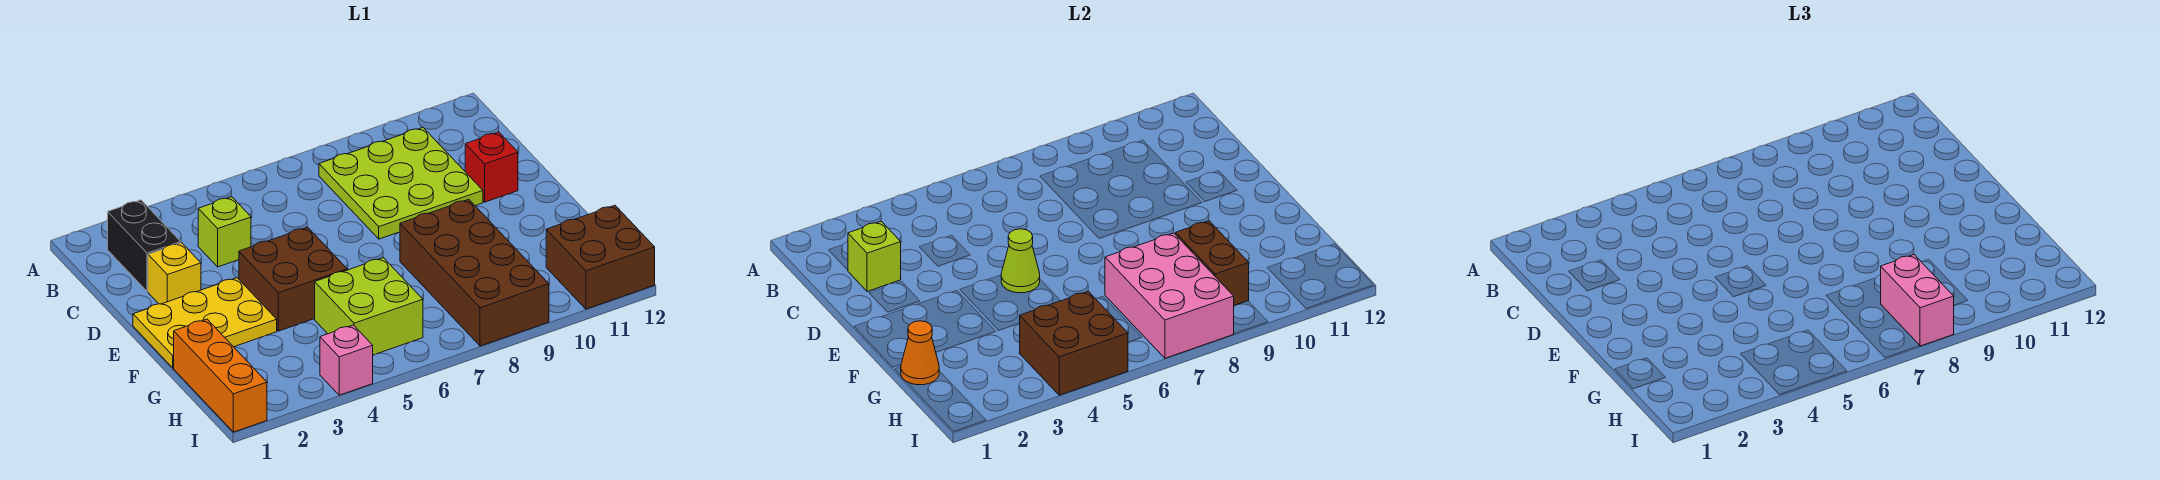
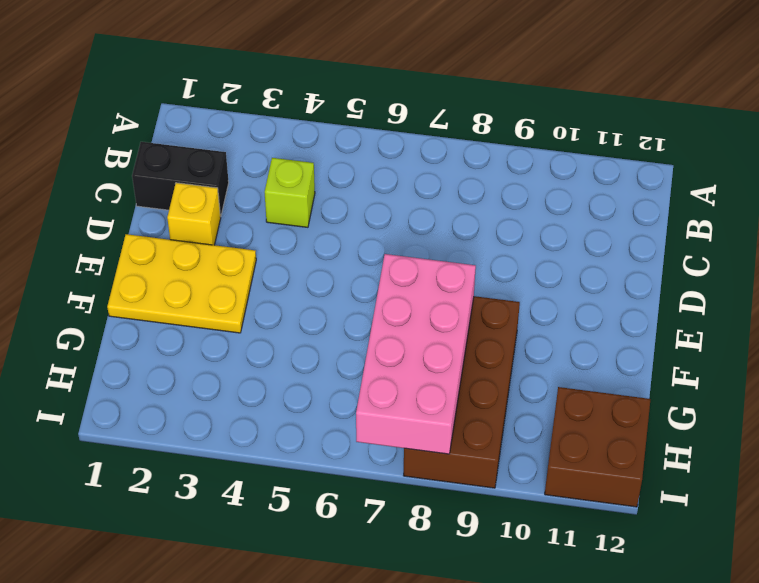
black 1x2 brick [132,142,229,217] -> black 1x2 brick turned to [108,200,181,292]
pink 2x4 brick [356,254,476,454] -> pink 2x3 brick [1105,233,1234,358]
none -> lime 3x3 plate [319,127,483,239]
none -> red 1x1 brick [465,132,518,202]
none -> brown 2x2 brick [239,227,347,331]

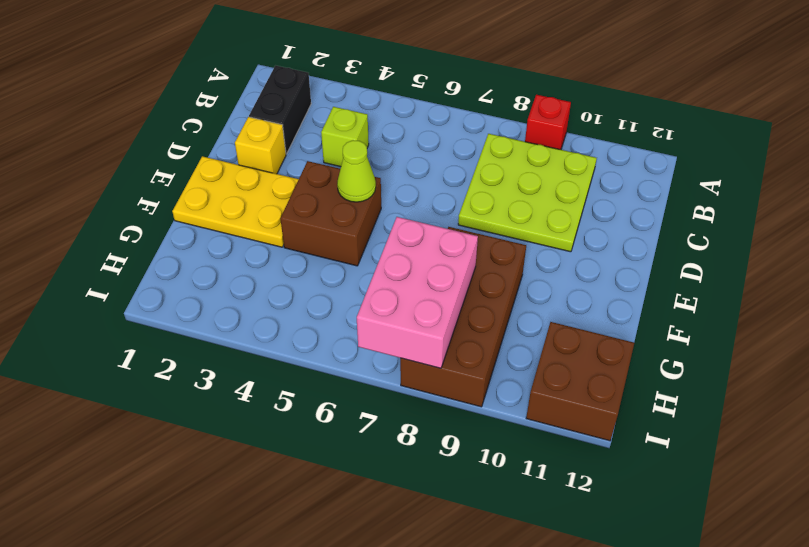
red 1x1 brick [525,95,571,150] -> red 1x1 brick moved to [465,132,518,202]
none -> orange 1x3 brick [174,319,267,432]
none -> lime 2x2 brick [315,258,423,355]
none -> pink 1x1 brick [320,325,373,395]

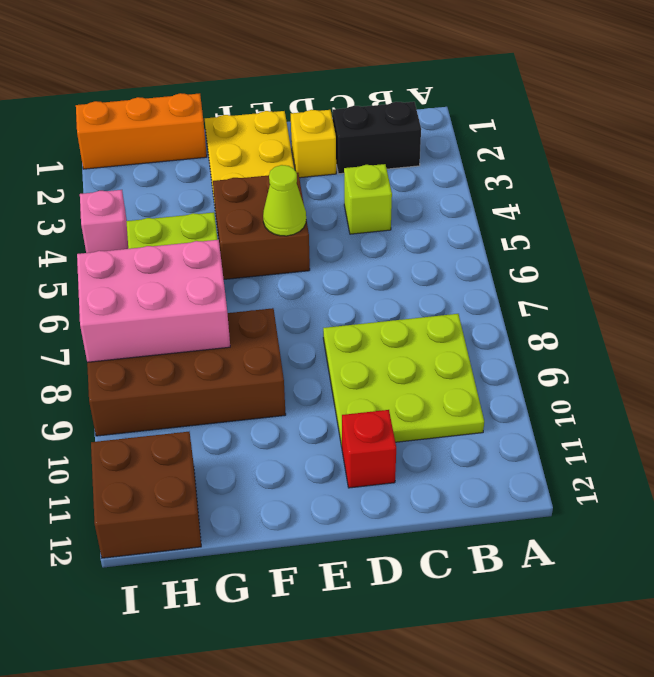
none -> lime 1x1 brick [848,221,901,292]
none -> orange 1x1 cone [901,321,939,385]
none -> brown 1x2 brick [1176,221,1249,305]

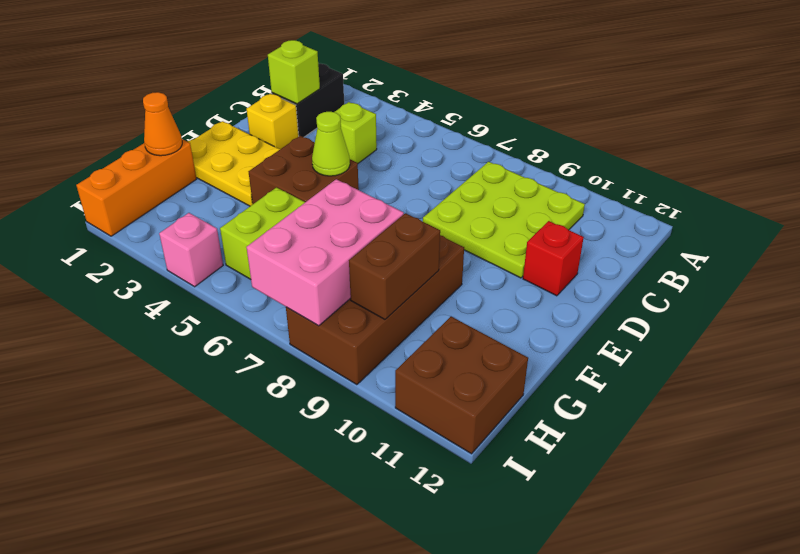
none -> brown 2x2 brick [1019,291,1128,395]
none -> pink 1x2 brick [1881,255,1954,346]

